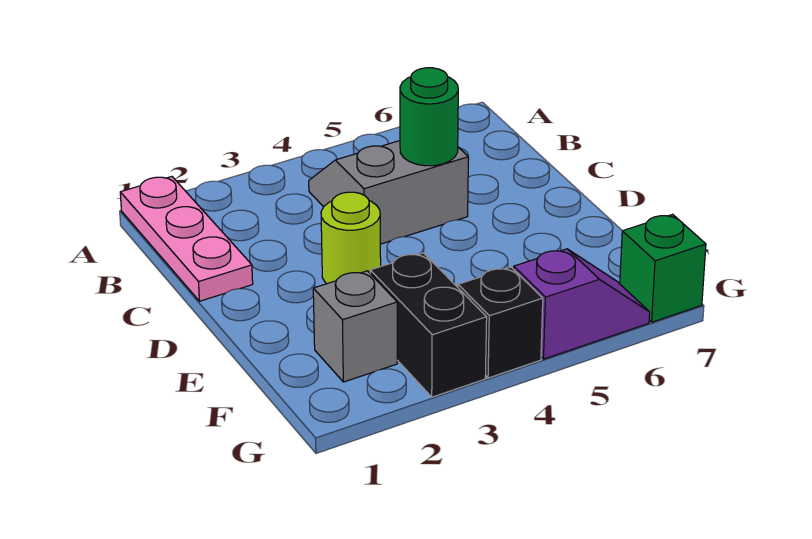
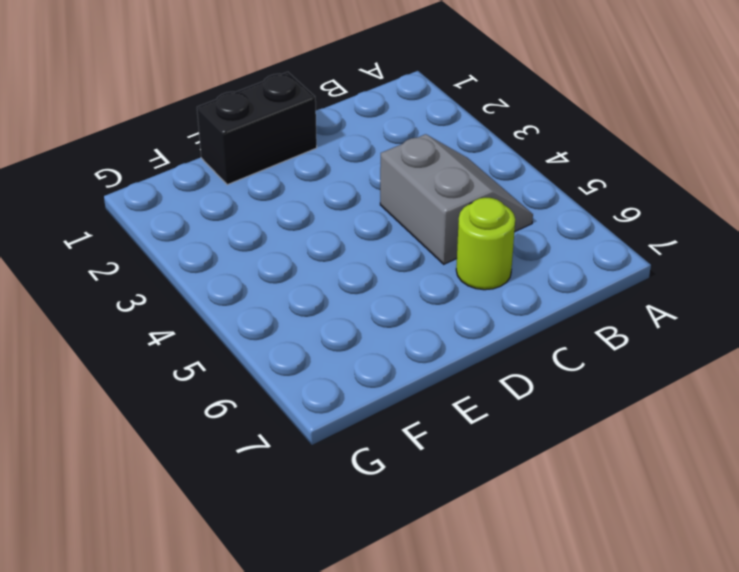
lime 1x1 round brick [456,198,515,290] -> lime 1x1 round brick moved to [321,192,381,284]
black 1x2 brick [197,72,317,185] -> black 1x2 brick moved to [370,253,487,397]
none -> pink 1x3 plate [120,177,253,301]
none -> grey 1x1 brick [313,271,397,382]

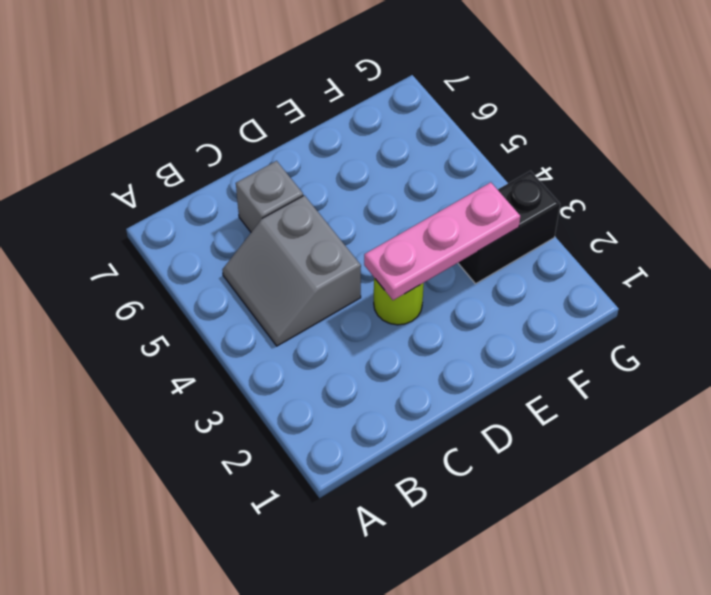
grey 1x1 brick [236,161,303,232] -> grey 1x1 brick moved to [313,271,397,382]
pink 1x3 plate [364,182,520,300] -> pink 1x3 plate moved to [120,177,253,301]
none -> black 1x1 brick [458,267,543,378]
none -> purple 1x2 slope [514,249,650,359]

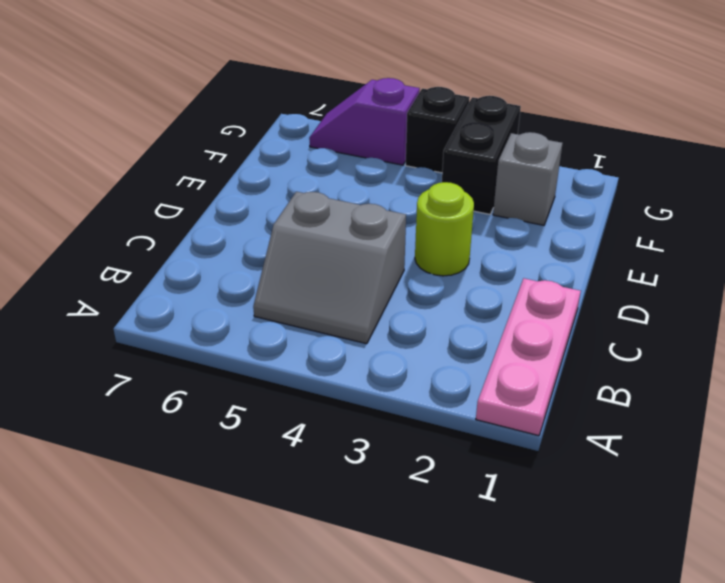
none -> green 1x1 brick [620,214,706,322]
none -> green 1x1 round brick [400,68,458,166]

